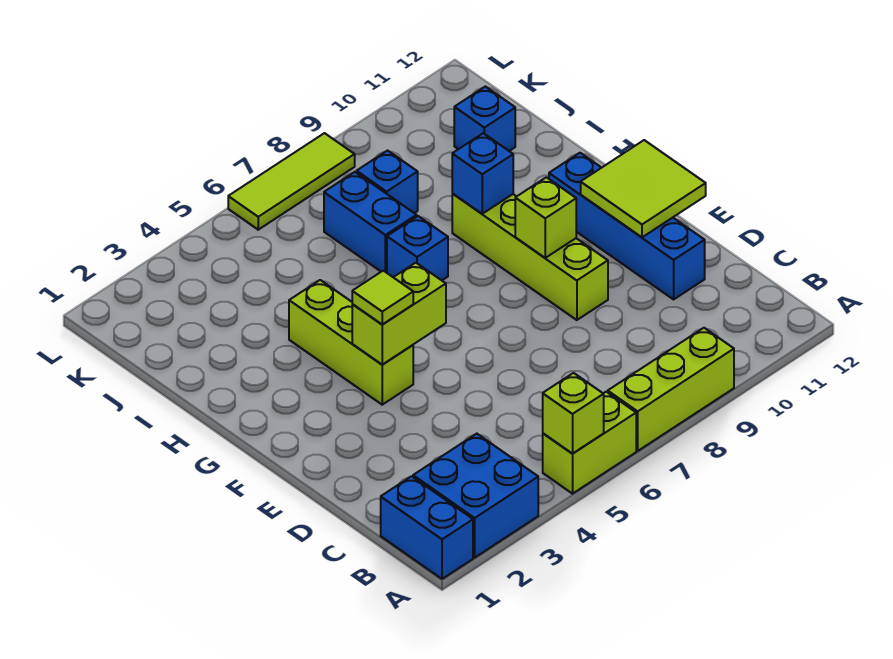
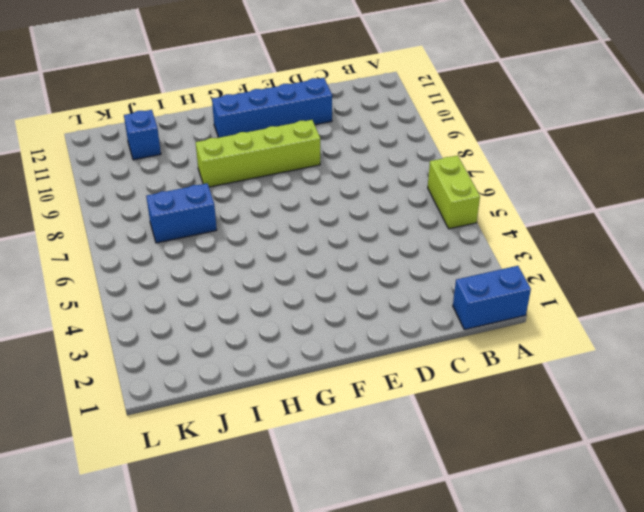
none -> blue 2x2 brick [413,434,538,557]
none -> lime 1x3 brick [608,328,734,451]
none -> lime 1x3 brick [289,280,413,405]

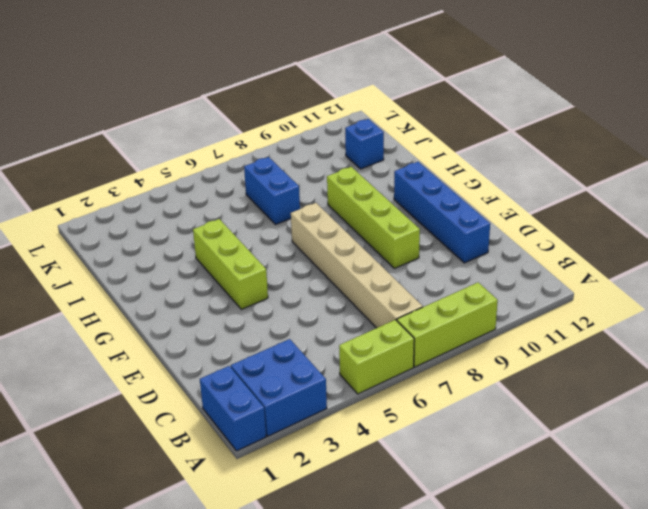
tan 1x6 brick [291,203,423,328] -> none
none -> blue 1x1 brick [387,216,448,280]
none -> blue 1x1 brick [357,151,418,213]
none -> lime 1x3 tile [228,133,355,230]

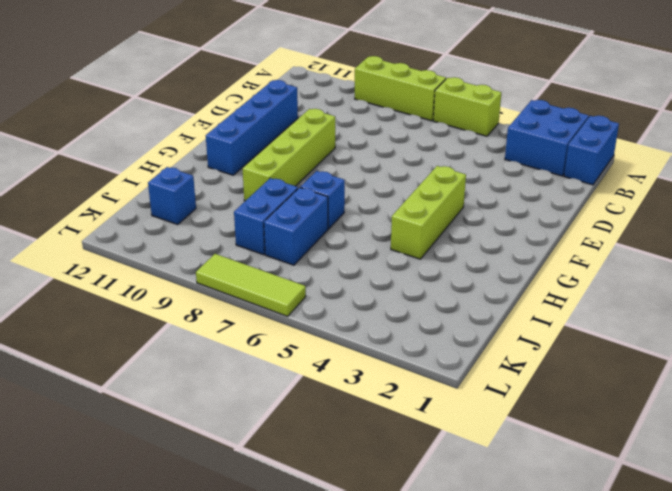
blue 1x2 brick [234,178,298,255] -> blue 1x1 brick [357,151,418,213]
none -> lime 1x1 brick [543,373,604,454]
none -> lime 2x2 tile [581,140,706,237]
none -> lime 1x2 brick [352,263,446,364]

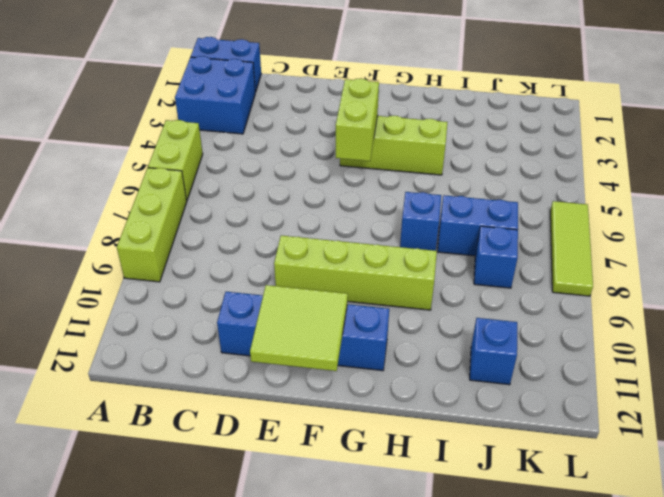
none -> lime 1x1 brick [543,373,604,454]
none -> lime 1x1 brick [515,177,576,258]
none -> blue 1x1 brick [452,133,513,214]

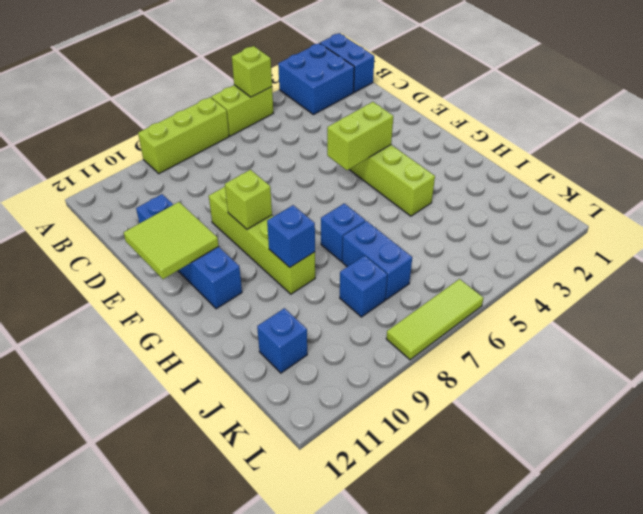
none -> lime 1x1 tile [352,271,413,325]

